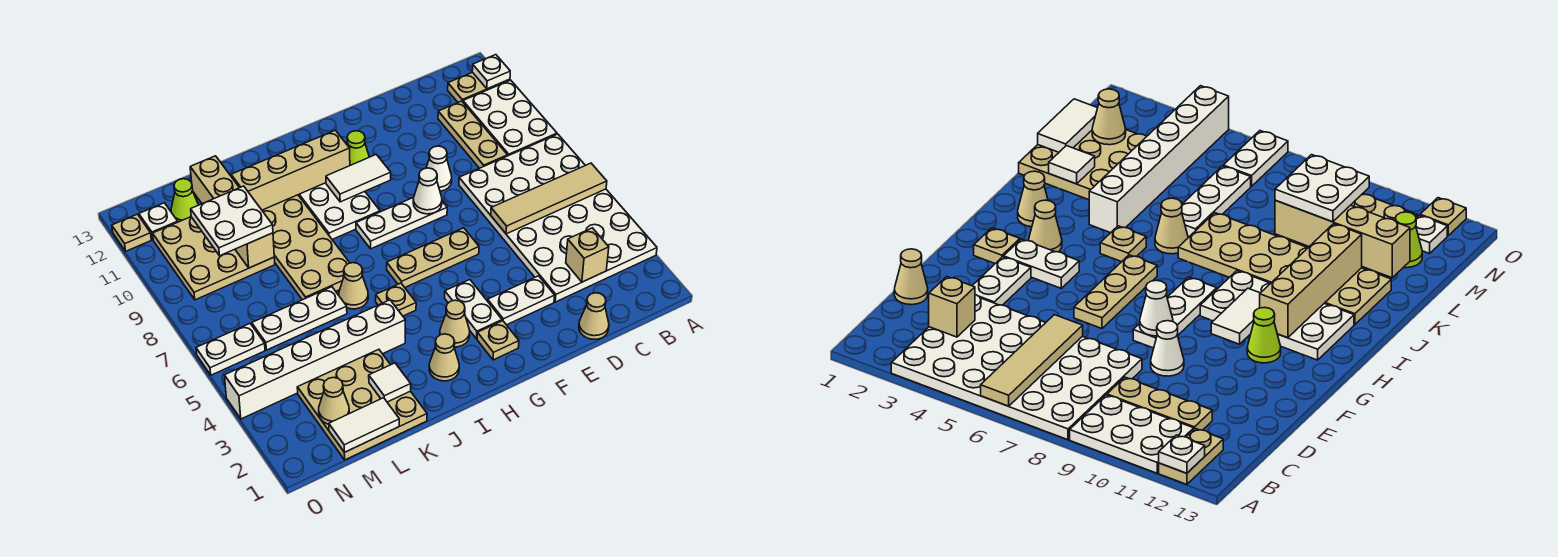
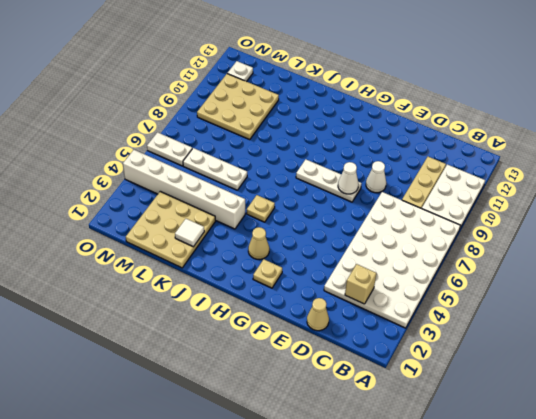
none -> tan 1x2 plate [448,72,510,102]
none -> white 1x2 plate [488,276,555,325]
none -> tan 1x3 plate [387,228,479,287]
none -> white 1x2 plate [445,280,502,339]

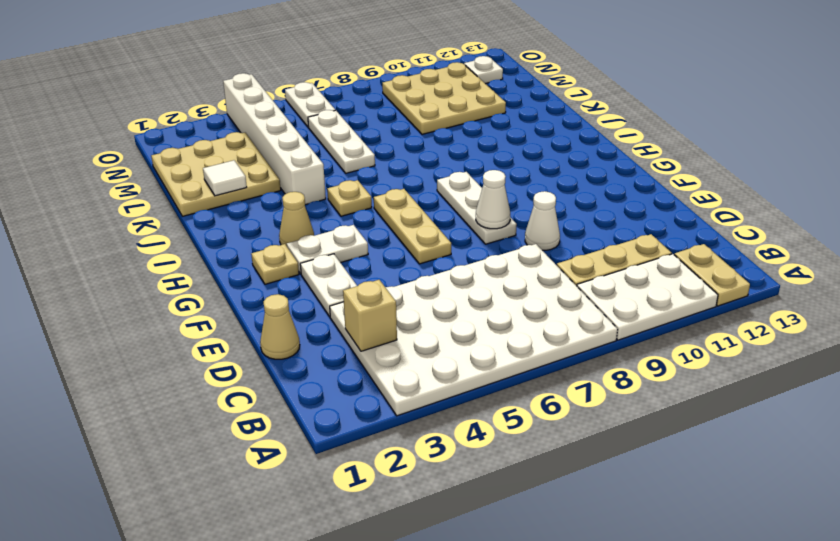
none -> lime 1x1 cone [347,131,369,165]
none -> white 2x4 plate [298,183,380,240]
none -> tan 1x1 cone [429,334,459,381]
none -> tan 1x1 cone [339,263,368,309]

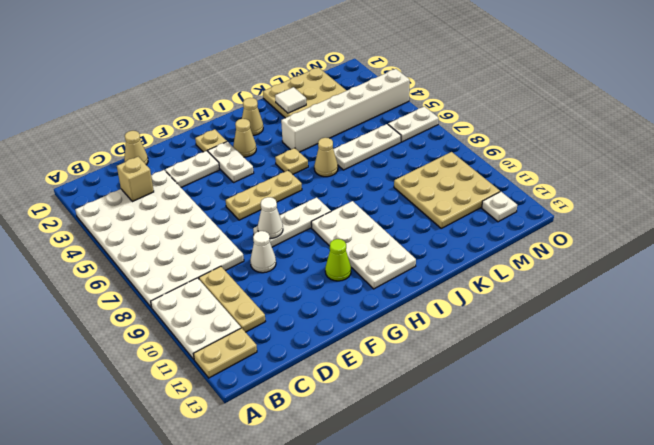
none -> tan 2x6 plate [230,175,350,300]
none -> lime 1x1 cone [171,179,198,222]
none -> tan 1x1 plate [112,214,151,251]
none -> tan 1x4 tile [491,163,607,234]

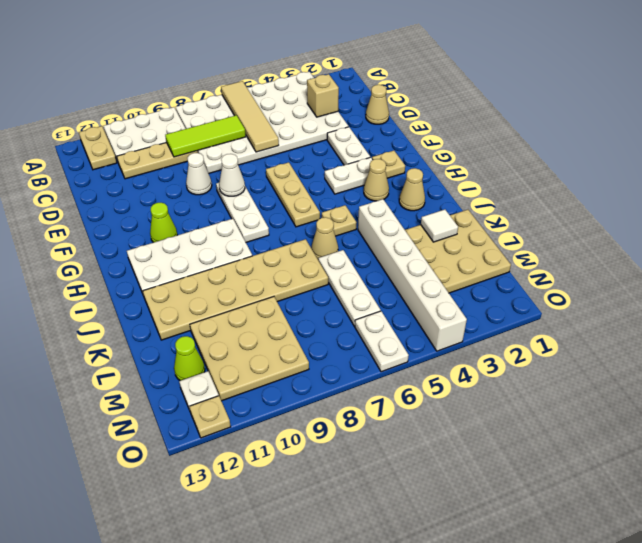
lime 1x3 tile [165,115,246,157] -> none
none -> white 1x1 plate [472,55,510,89]
none -> white 1x2 tile [326,155,391,202]
none -> tan 1x4 brick [231,130,350,210]
none -> white 1x2 tile [329,398,399,452]

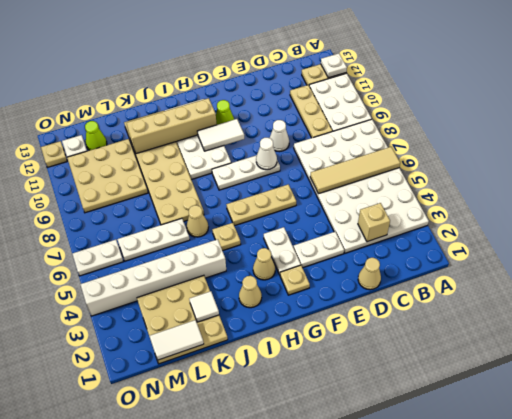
none -> tan 1x4 brick [190,156,274,268]
none -> tan 1x1 cone [319,377,349,424]
none -> white 2x2 plate [191,186,273,256]

